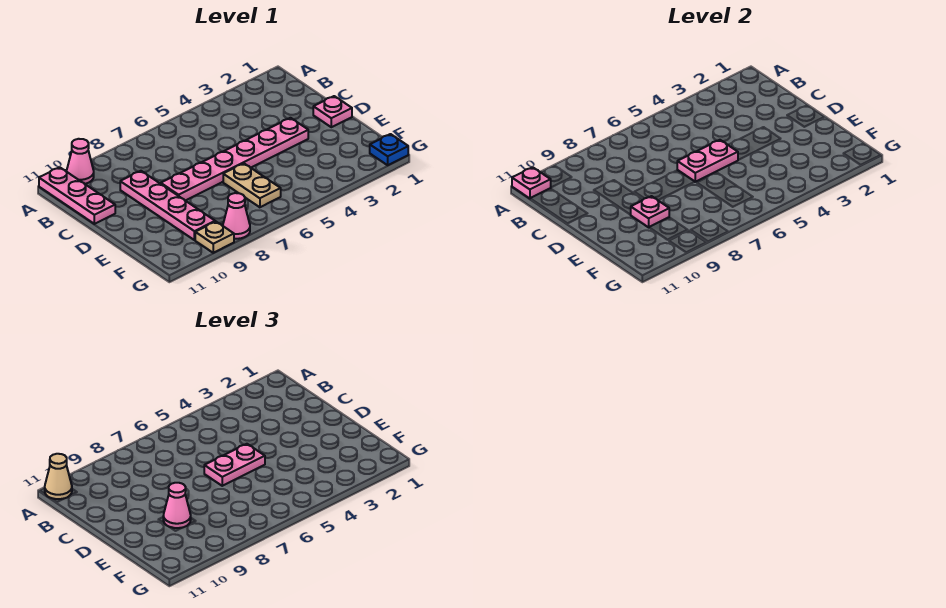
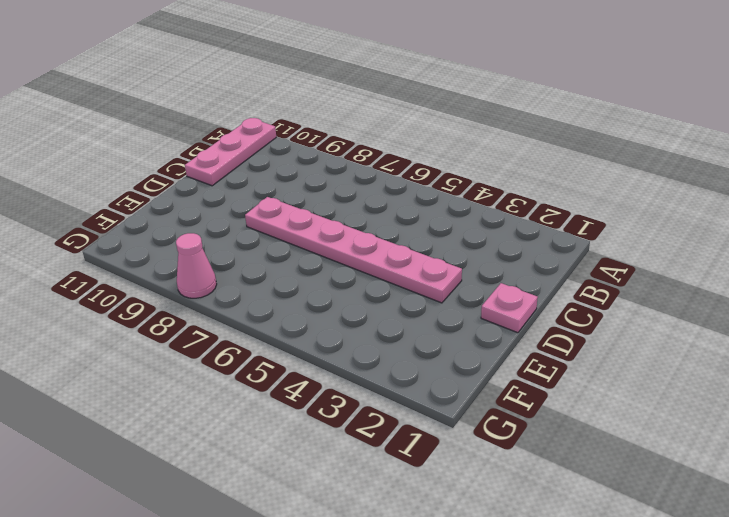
none -> pink 1x1 cone [67,139,94,184]
none -> pink 1x4 plate [120,171,215,240]
none -> tan 1x2 plate [223,163,281,207]

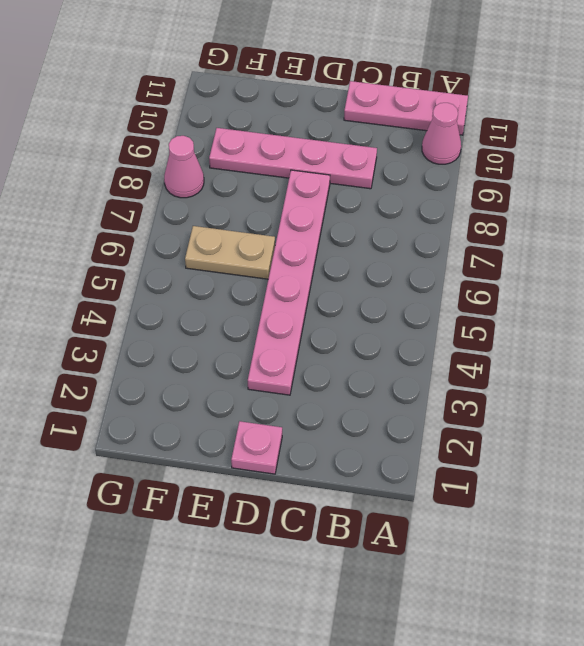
none -> blue 1x1 plate [370,134,408,165]
none -> tan 1x1 plate [195,222,234,253]
none -> pink 1x1 plate [512,167,551,198]

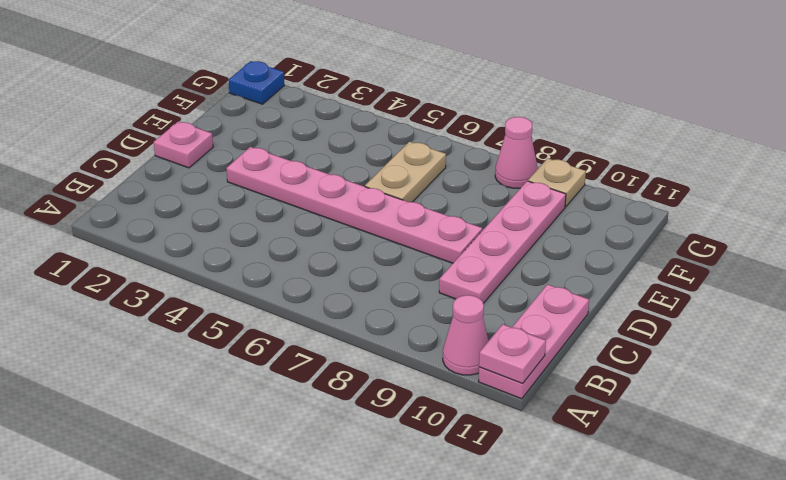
none -> pink 1x2 plate [677,140,738,182]
none -> pink 1x1 plate [631,196,669,227]
none -> tan 1x1 cone [45,454,72,499]

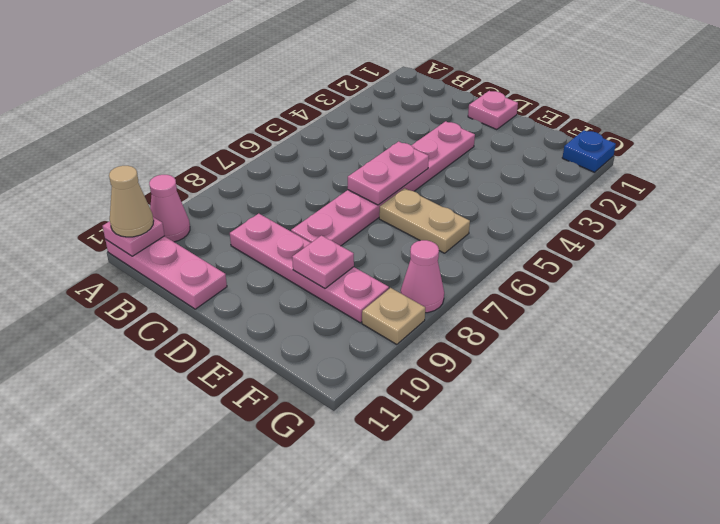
none -> pink 1x2 plate [204,444,265,486]
none -> pink 1x1 cone [163,483,191,528]

